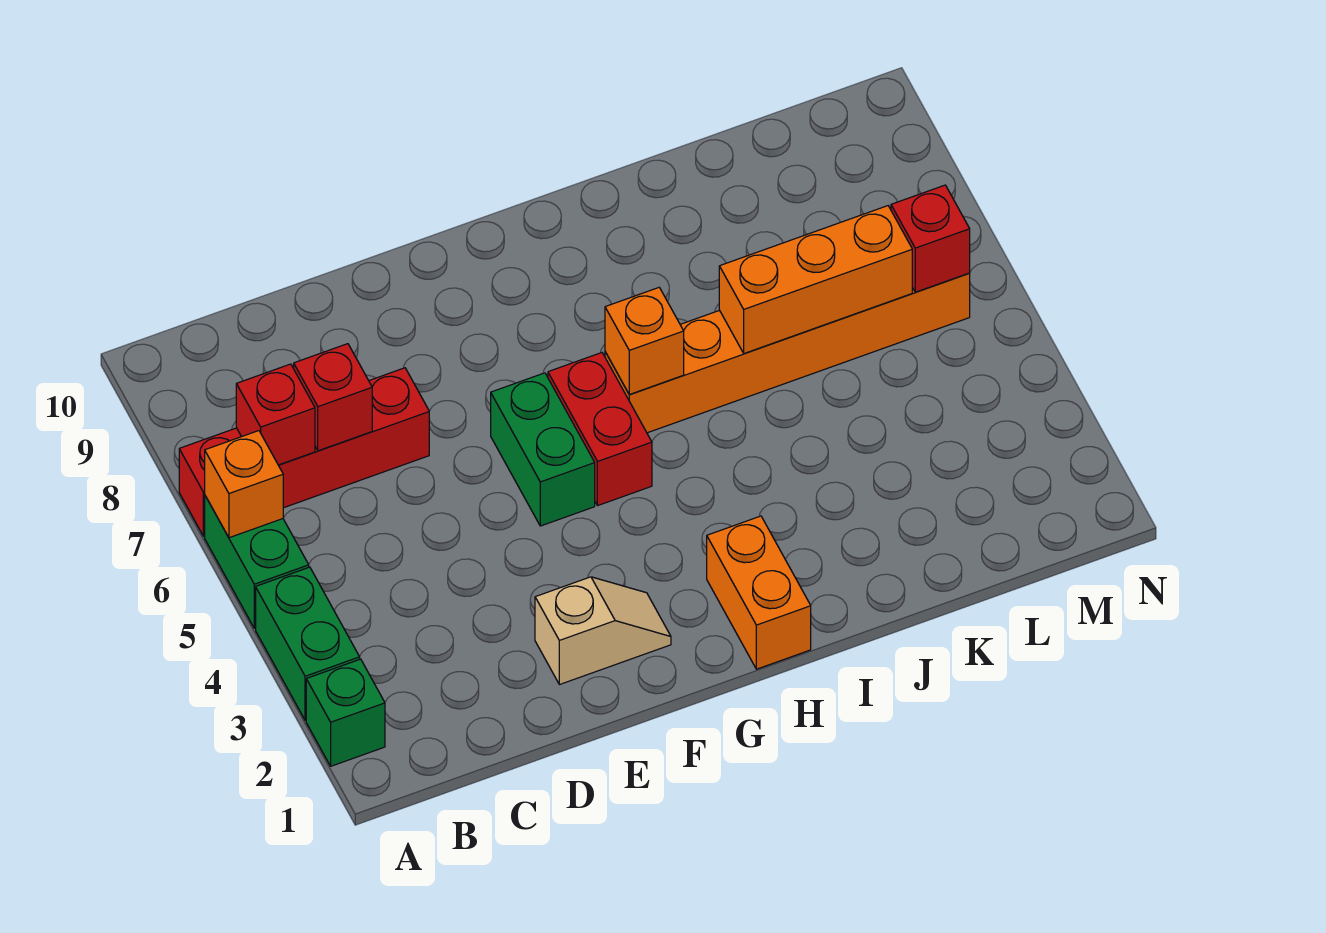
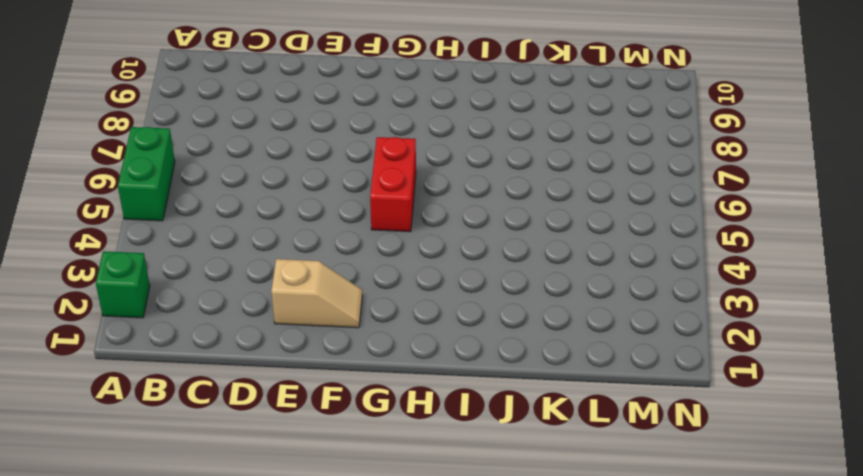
none -> green 1x2 brick [256,567,360,720]
none -> red 1x4 brick [179,368,429,536]
none -> green 1x2 brick [491,373,595,526]

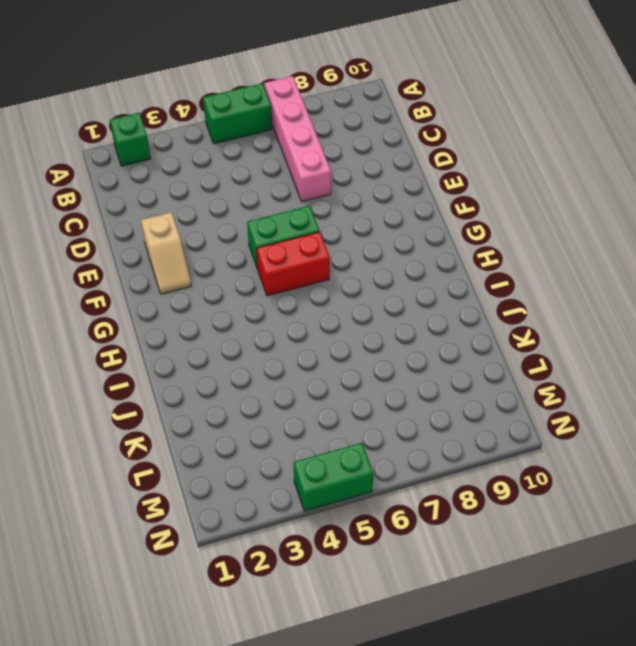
pink 1x4 brick [264,76,331,201] -> red 1x4 brick [179,368,429,536]
green 1x2 brick [294,443,373,511] -> green 1x2 brick moved to [256,567,360,720]
none -> orange 1x2 brick [707,516,811,669]
none -> orange 1x6 brick [605,273,970,433]
none -> orange 1x1 brick [205,431,283,538]

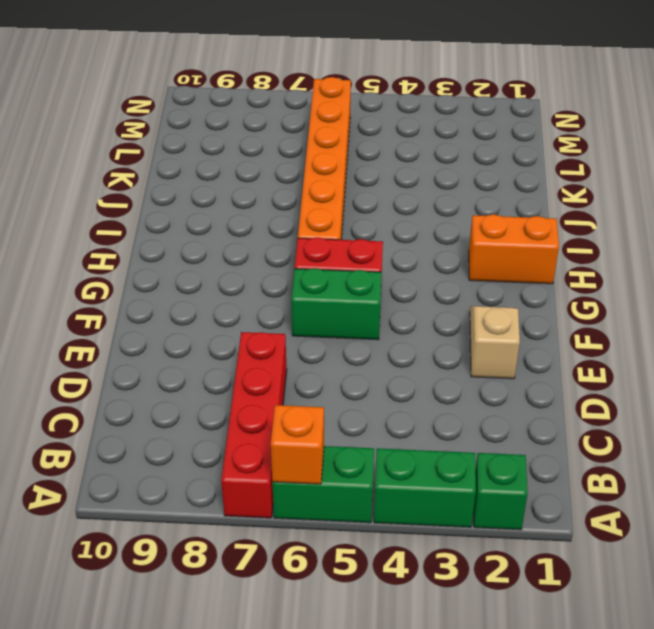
none -> red 1x1 brick [236,364,315,465]
none -> red 1x1 brick [294,344,372,451]
none -> orange 1x1 brick [605,288,684,394]

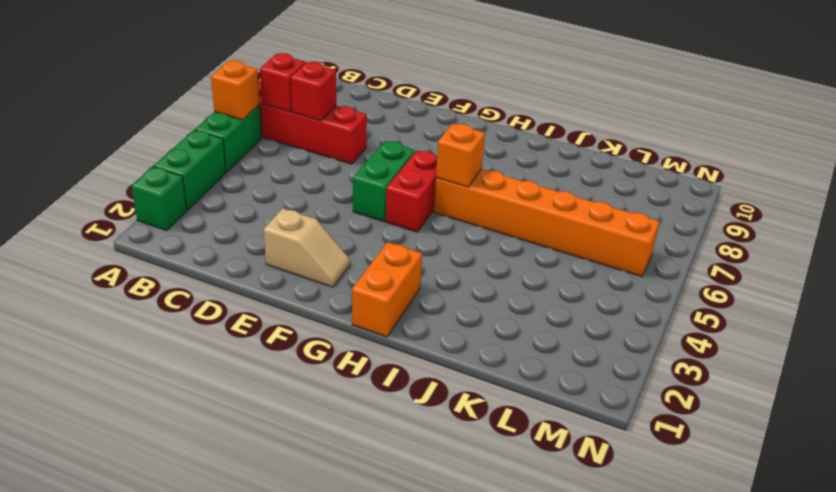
none -> orange 1x3 brick [719,206,912,353]
none -> red 1x1 brick [891,185,970,292]

